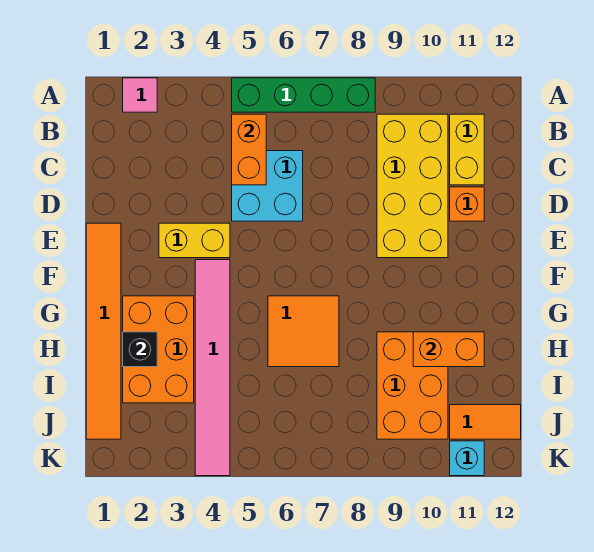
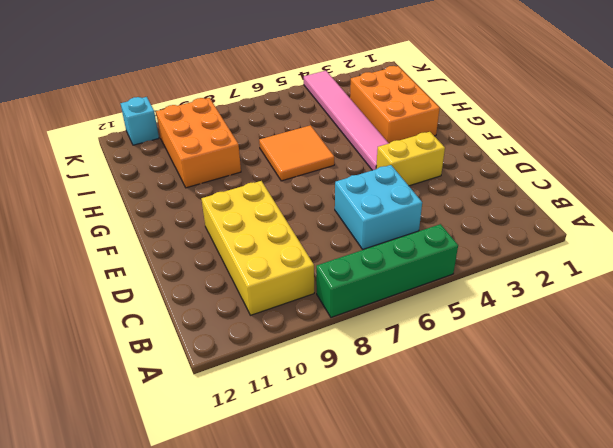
none -> pink 1x1 tile [123,78,157,112]
none -> yellow 1x2 brick [450,114,484,185]
none -> orange 1x1 brick [450,187,484,221]

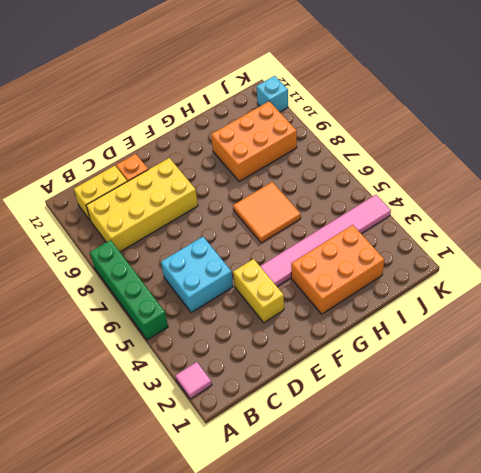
none -> orange 1x6 tile [86,223,121,439]
none -> orange 1x2 tile [450,405,521,439]
none -> orange 1x2 brick [232,114,266,185]

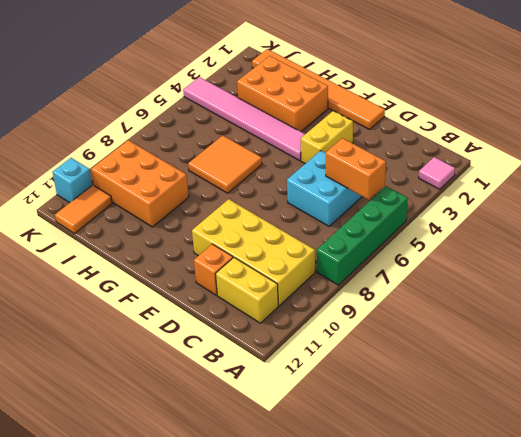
none -> black 1x1 brick [123,332,157,367]
none -> orange 1x2 brick [413,332,484,367]

